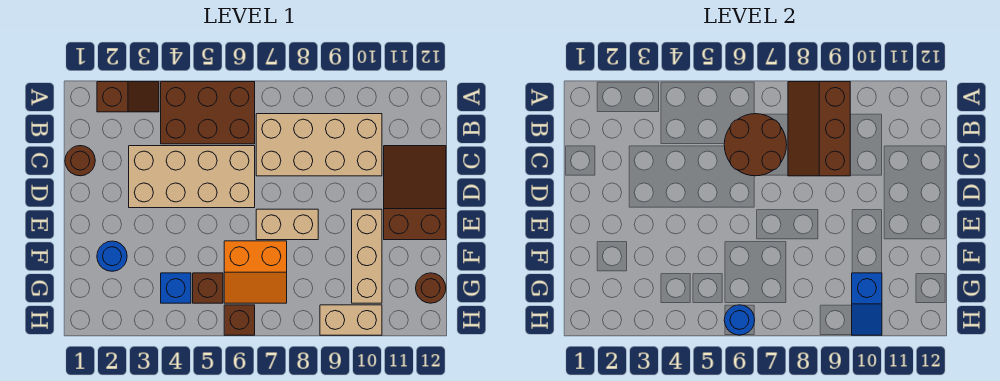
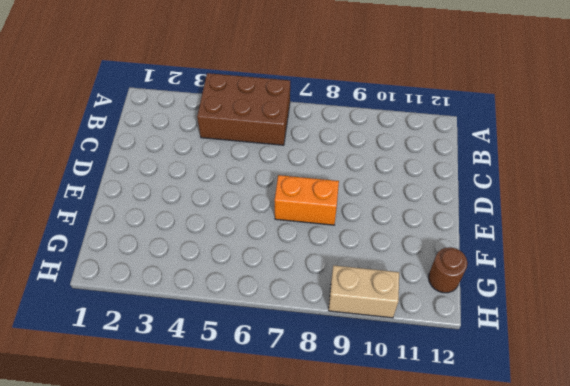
orange 1x2 brick [274,175,339,225] -> tan 1x2 brick [256,209,318,240]
none -> brown 1x2 slope [97,82,159,112]
none -> tan 2x4 brick [256,114,382,176]
none -> brown 1x1 round brick [65,146,95,176]

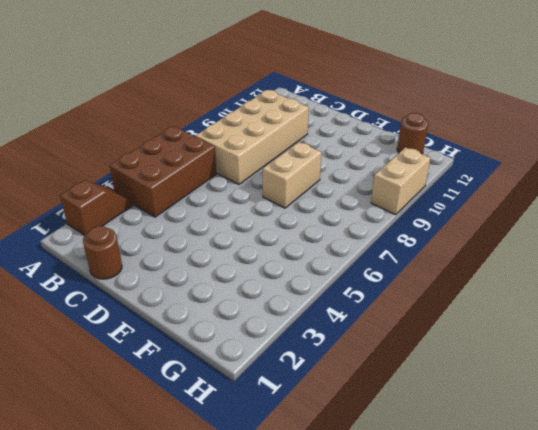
none -> tan 2x4 brick [129,146,255,208]
none -> brown 2x3 slope [384,146,446,240]
none -> tan 1x3 brick [352,209,382,303]

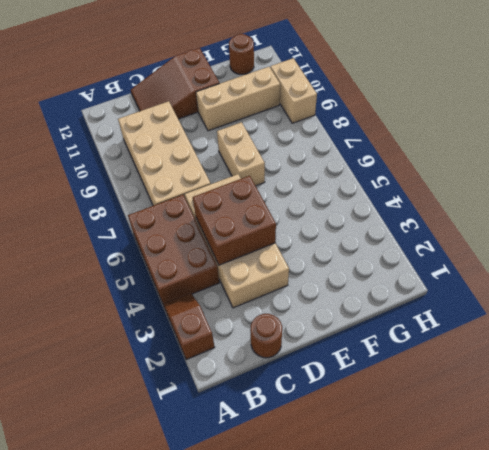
brown 2x2 brick [193,176,276,265] -> none
none -> blue 1x1 round brick [97,241,127,271]
none -> orange 2x2 slope [224,241,287,303]
none -> blue 1x1 brick [161,273,191,303]

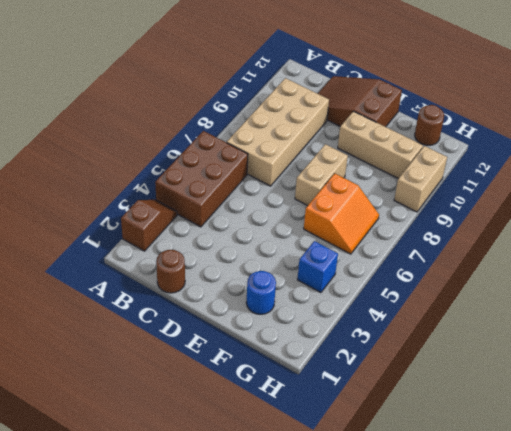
none -> tan 2x4 brick [129,146,255,208]
none -> brown 1x1 brick [193,273,223,303]
none -> brown 1x1 brick [224,305,255,335]

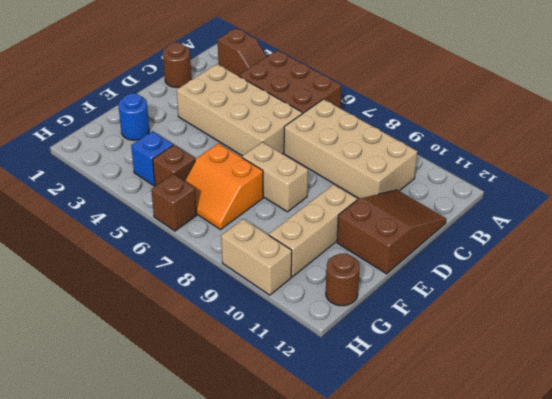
none -> brown 2x3 slope [788,82,850,176]
none -> brown 2x2 round brick [724,114,787,176]
none -> blue 1x2 slope [852,273,882,335]

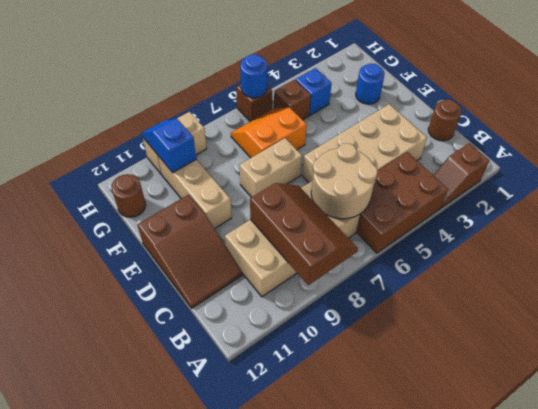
tan 2x2 round brick [311,143,378,219] -> brown 2x2 round brick [724,114,787,176]

